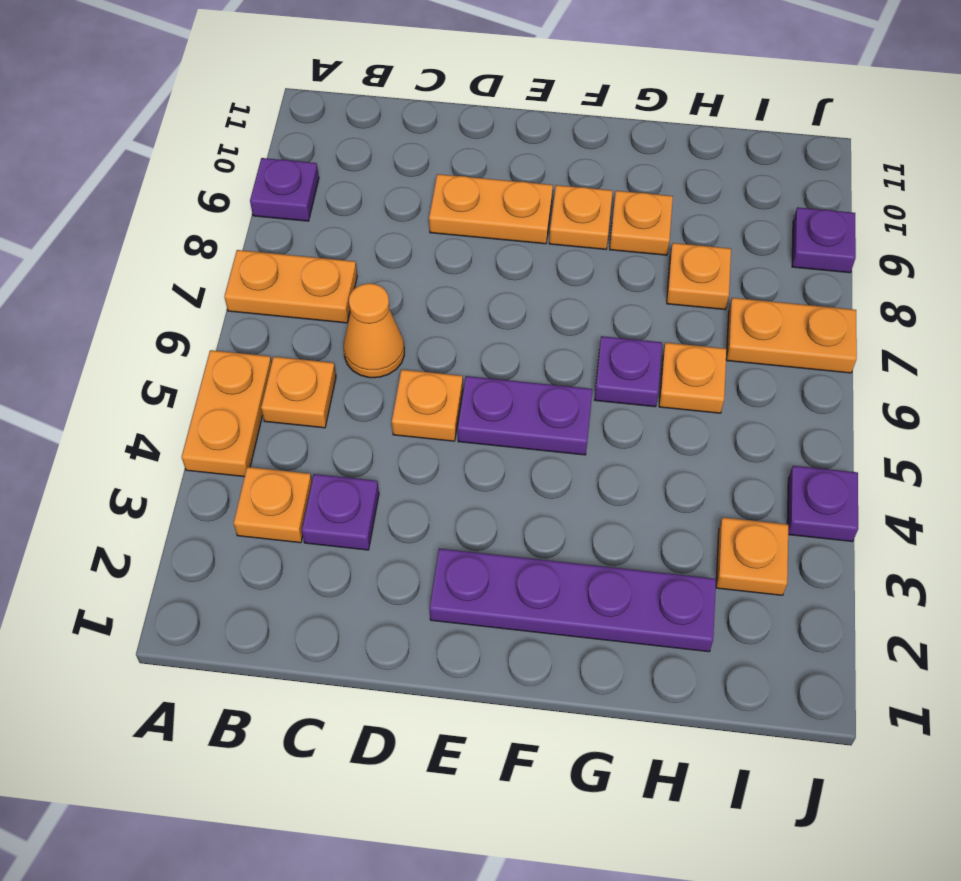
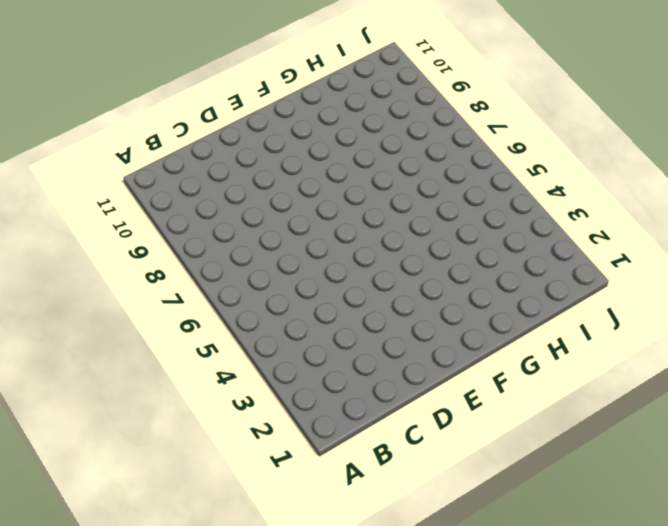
none -> orange 1x2 plate [182,350,272,477]
none -> orange 1x2 plate [224,250,357,323]
none -> purple 1x1 plate [250,158,319,221]

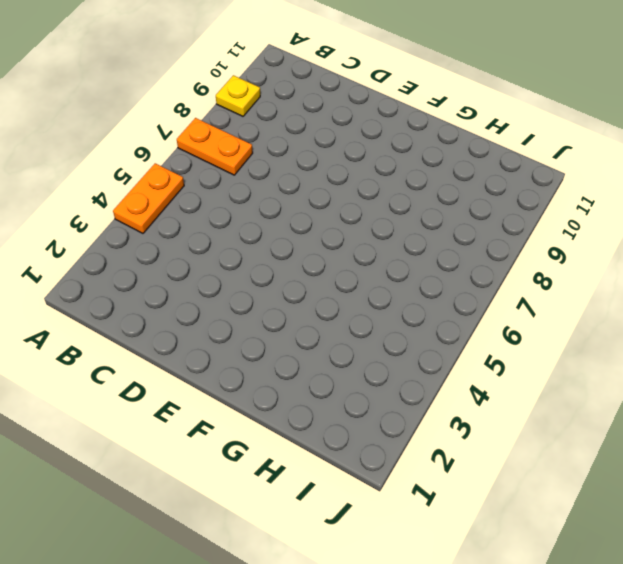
yellow 1x1 plate [216,75,260,116] -> purple 1x1 plate [250,158,319,221]
none -> orange 1x1 plate [234,467,312,543]
none -> orange 1x1 plate [261,357,336,428]
none -> purple 1x1 plate [302,474,379,550]

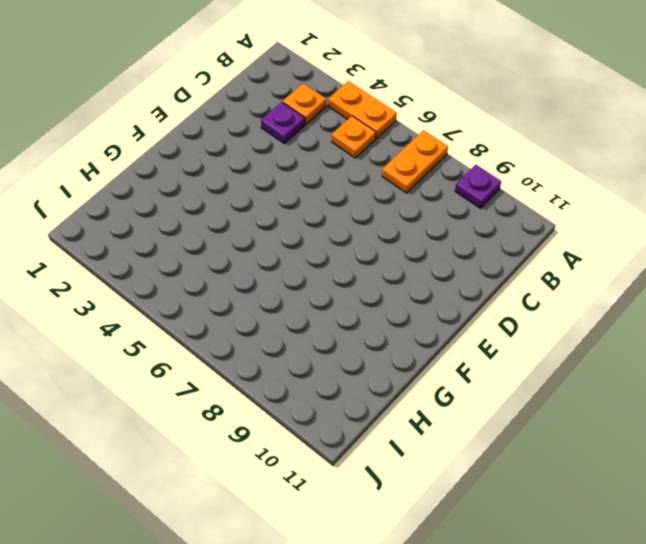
none -> orange 1x1 cone [344,283,404,378]
none -> orange 1x1 plate [392,370,463,441]
none -> orange 1x2 plate [429,174,553,244]

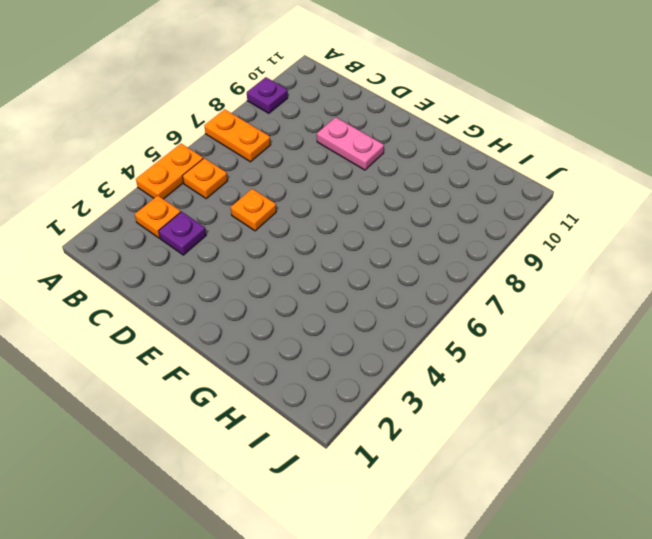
pink 1x2 plate [317,117,384,170] -> orange 1x2 plate [429,174,553,244]
none -> orange 1x1 cone [344,283,404,378]
none -> purple 1x4 plate [429,549,716,652]
none -> purple 1x2 plate [458,376,593,455]

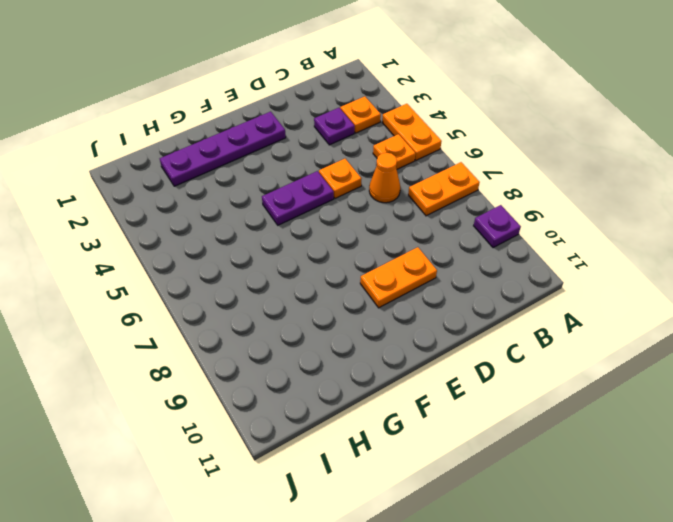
none -> orange 1x1 plate [549,185,613,249]
none -> purple 1x1 plate [595,336,662,407]
none -> orange 1x1 plate [610,191,673,255]

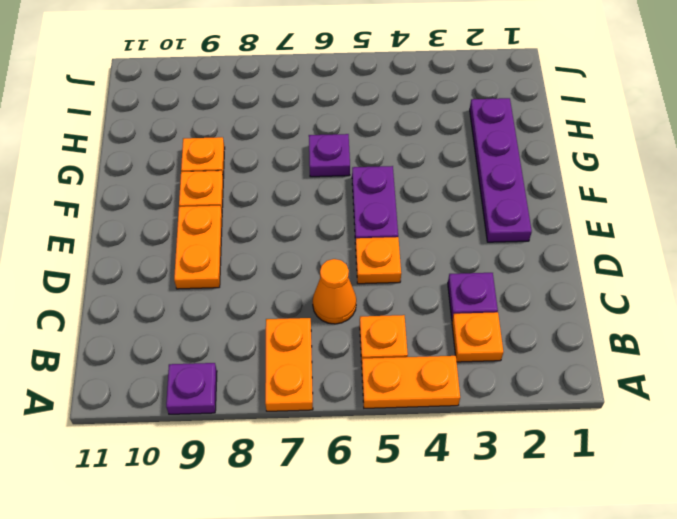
none -> orange 1x1 plate [659,343,727,413]
none -> orange 1x1 plate [667,243,731,310]
none -> orange 1x1 plate [716,517,788,595]

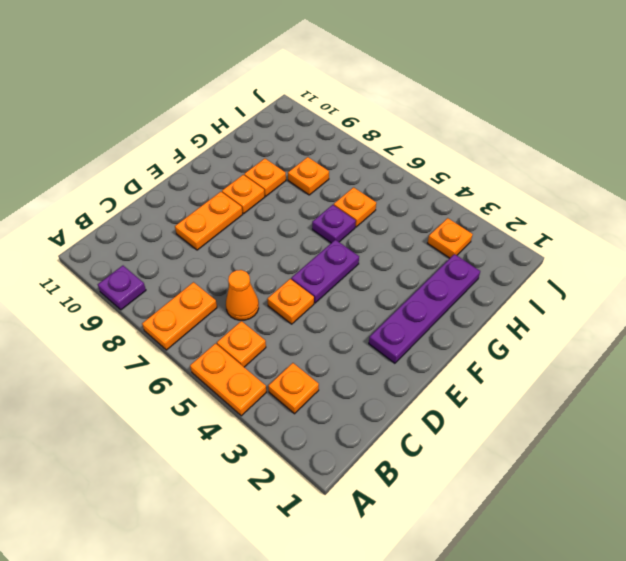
none -> purple 1x1 plate [302,474,379,550]
none -> orange 1x2 plate [726,298,857,373]
none -> purple 1x1 plate [787,466,858,542]

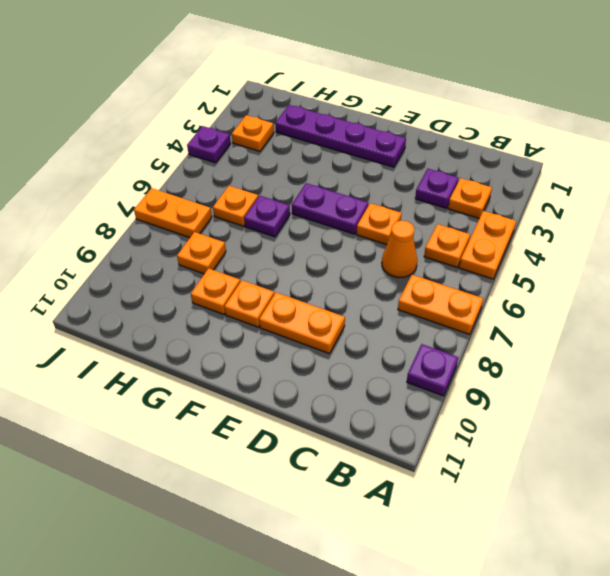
none -> purple 1x1 plate [792,207,856,273]

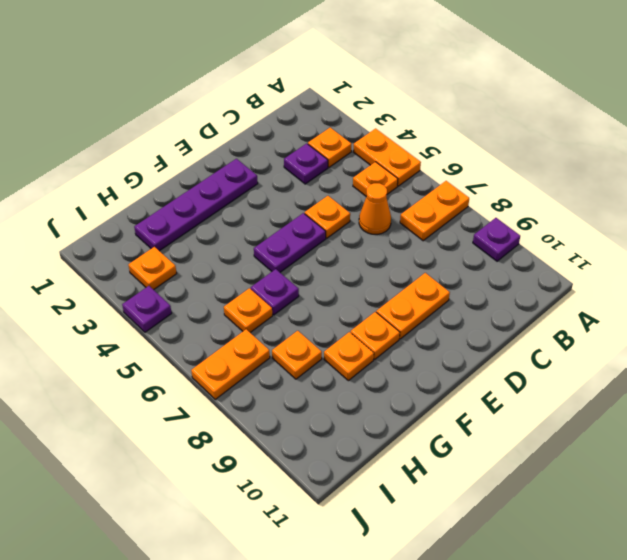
none -> purple 1x1 plate [792,207,856,273]

